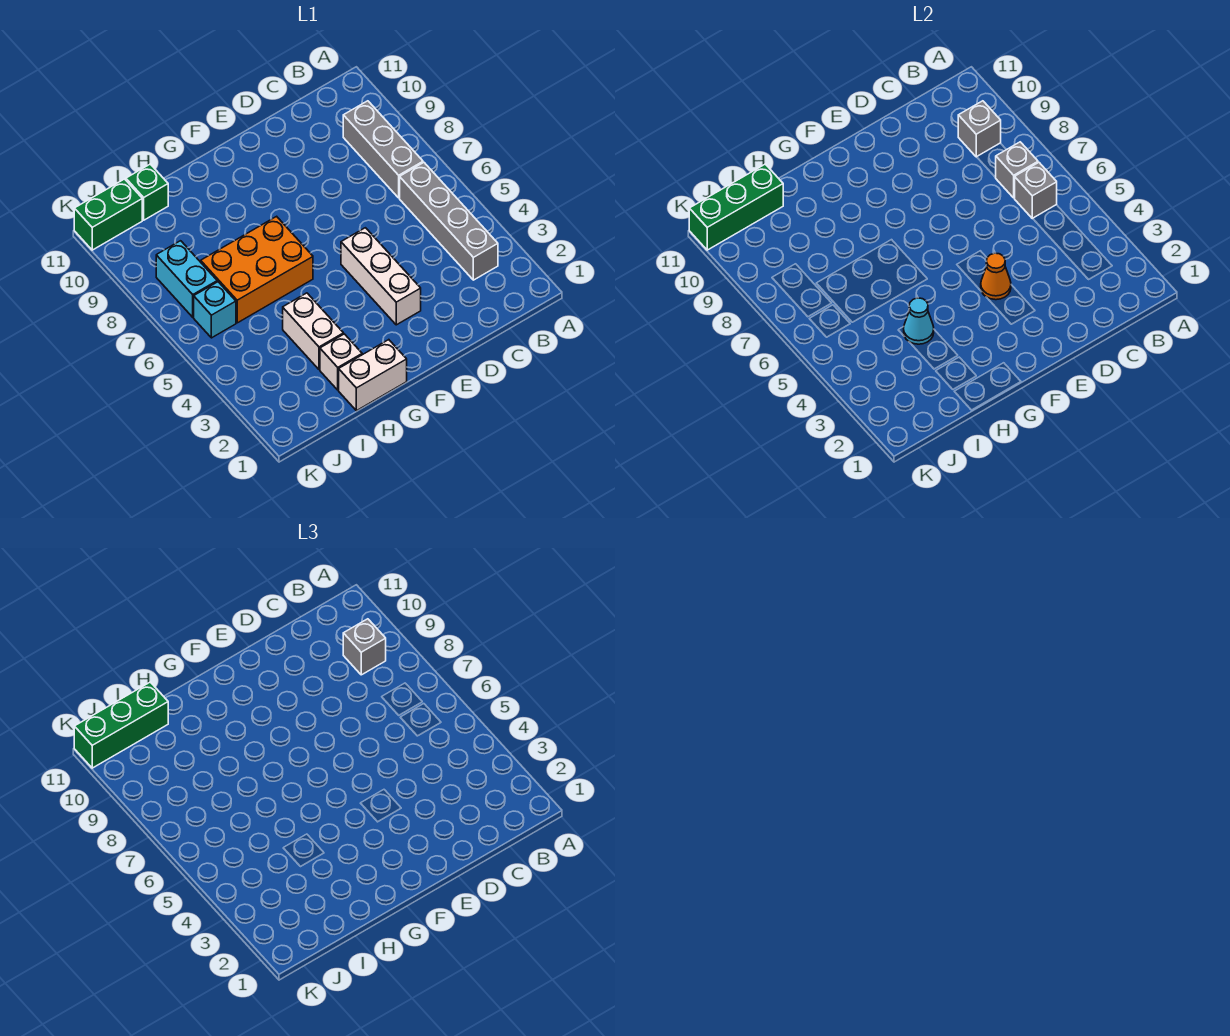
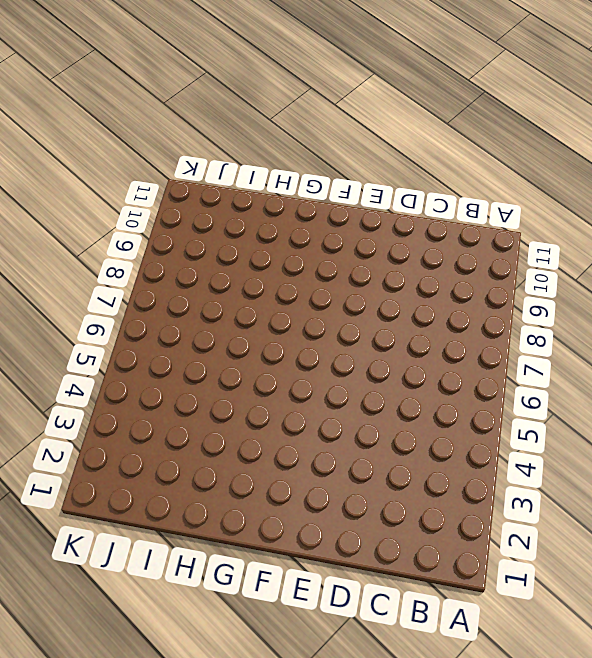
none -> grey 1x4 brick [400,163,498,280]
none -> grey 1x3 brick [343,101,423,198]
none -> white 1x3 brick [341,228,421,325]

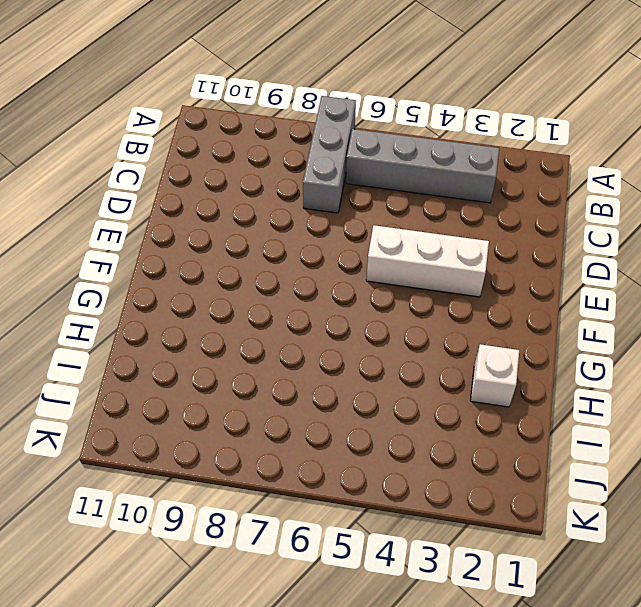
grey 1x3 brick [303,96,356,213] -> grey 1x3 brick turned to [343,101,423,198]
none -> white 1x2 brick [339,340,407,411]
none -> orange 2x3 brick [201,216,313,323]
none -> white 1x2 brick [283,293,344,370]

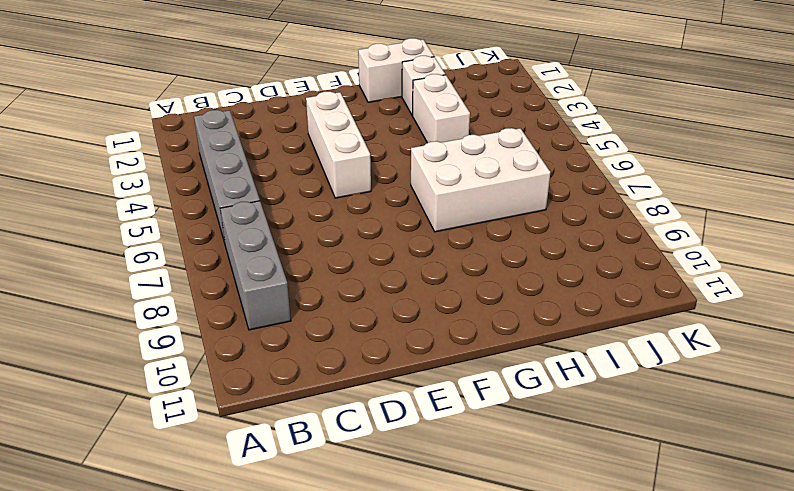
white 2x3 brick [411,128,550,232] -> orange 2x3 brick [201,216,313,323]
none -> green 1x1 brick [126,164,168,220]
none -> cyan 1x1 brick [194,282,236,338]
none -> cyan 1x2 brick [156,241,217,317]

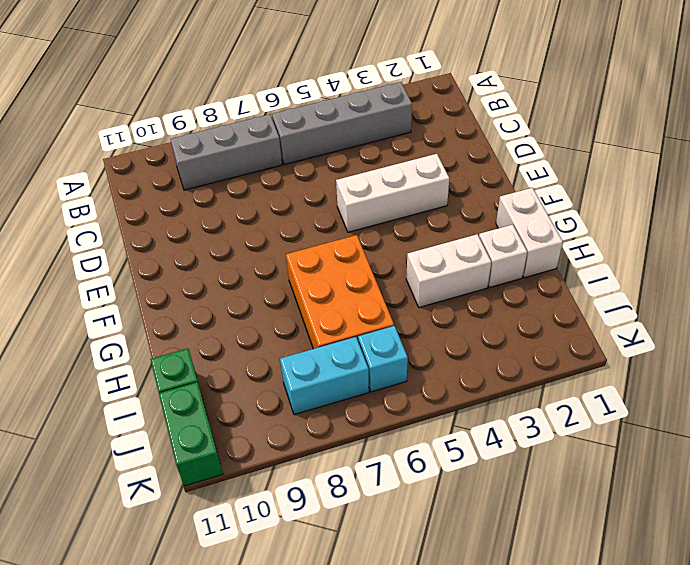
none -> grey 1x1 brick [1015,163,1057,219]
none -> grey 1x1 brick [995,142,1038,198]
none -> grey 1x1 brick [958,101,1001,157]

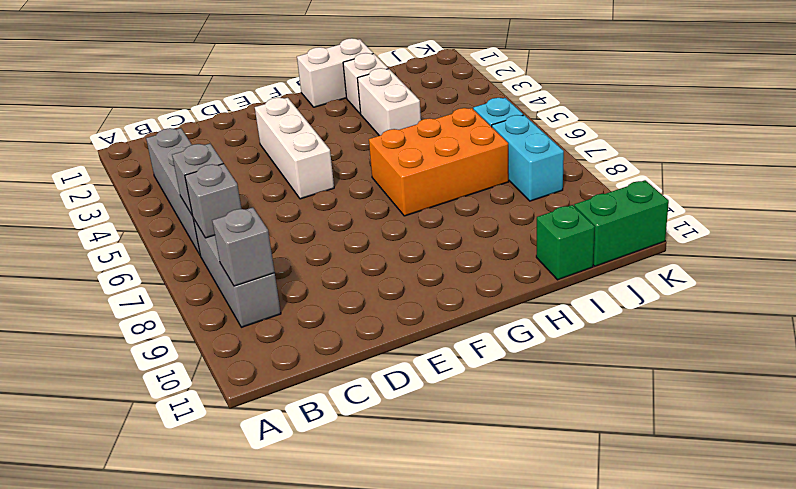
none -> orange 1x1 cone [981,253,1011,300]
none -> cyan 1x1 cone [904,298,934,344]
none -> green 1x3 brick [689,164,783,250]

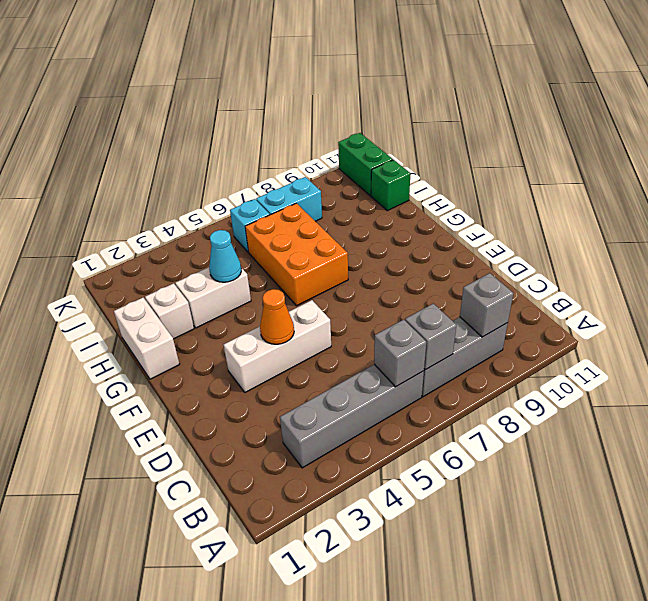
none -> green 1x3 brick [689,164,783,250]
none -> grey 1x1 brick [343,619,386,675]
none -> green 1x3 brick [74,682,168,768]

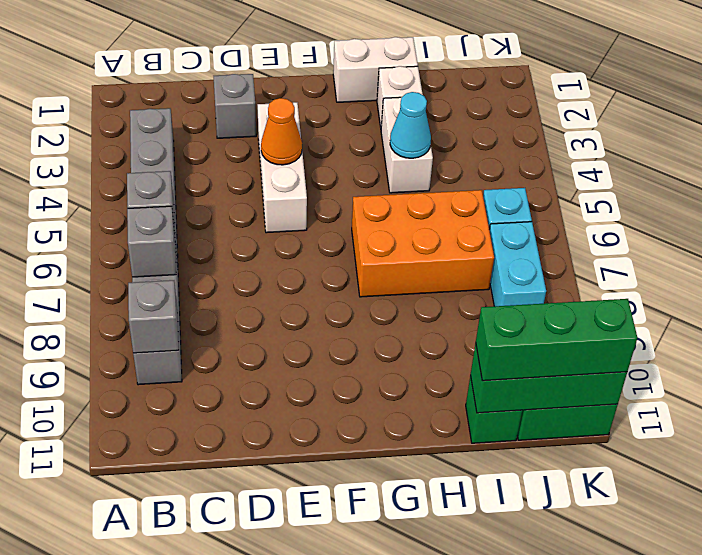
grey 1x1 brick [214,74,256,138] -> grey 1x1 brick moved to [343,619,386,675]

